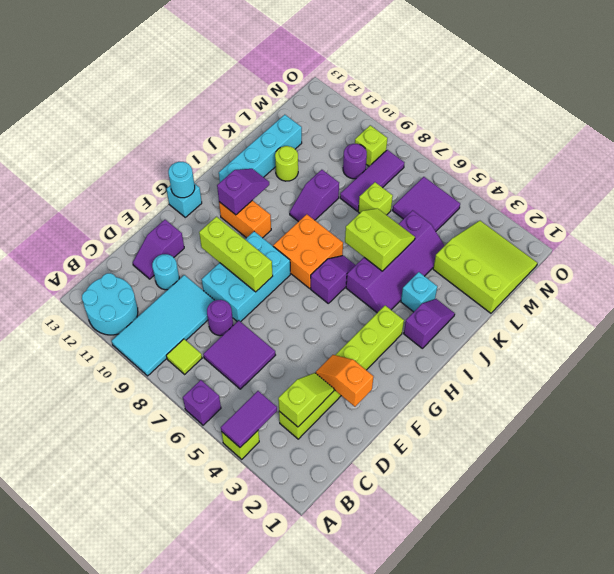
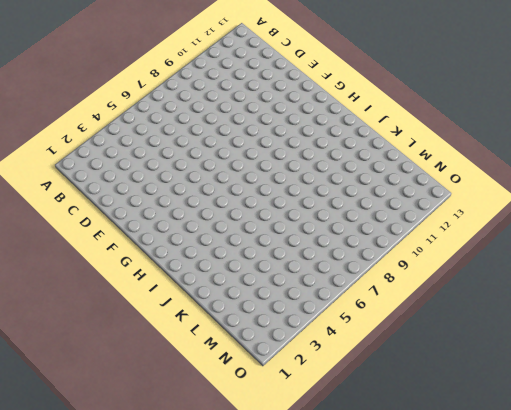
none -> lime 1x1 brick [221,431,259,459]
none -> purple 1x1 brick [183,380,221,425]
none -> cyan 2x4 tile [112,275,215,376]
none -> cyan 2x2 round brick [82,273,138,335]

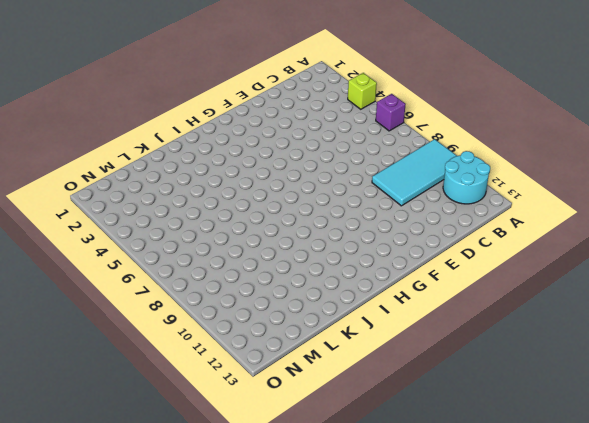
none -> lime 1x1 tile [166,339,202,374]
none -> lime 1x6 brick [279,306,404,439]
none -> purple 2x2 tile [203,320,275,389]
none -> purple 1x1 round brick [207,300,233,336]

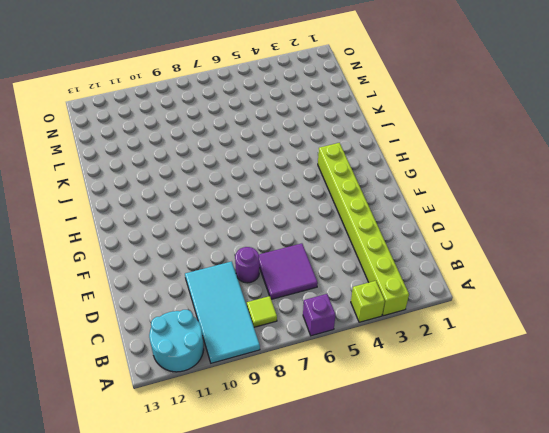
lime 1x8 brick [318,143,409,316] -> lime 1x6 brick [279,306,404,439]
none -> cyan 1x1 round brick [152,254,179,290]
none -> purple 1x2 slope [133,220,184,279]
none -> cyan 2x3 brick [202,231,290,322]
none -> cyan 1x1 brick [166,183,202,217]

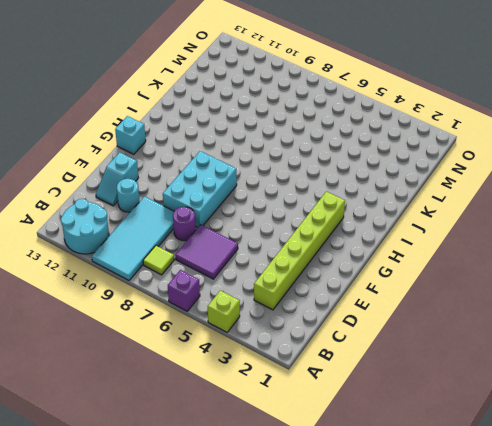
cyan 1x2 slope [96,152,138,206] -> purple 1x2 slope [133,220,184,279]
none -> purple 1x2 slope [311,256,355,303]
none -> orange 2x2 brick [273,214,343,288]
none -> orange 1x2 brick [219,200,271,238]
none -> purple 1x2 slope [404,299,455,348]

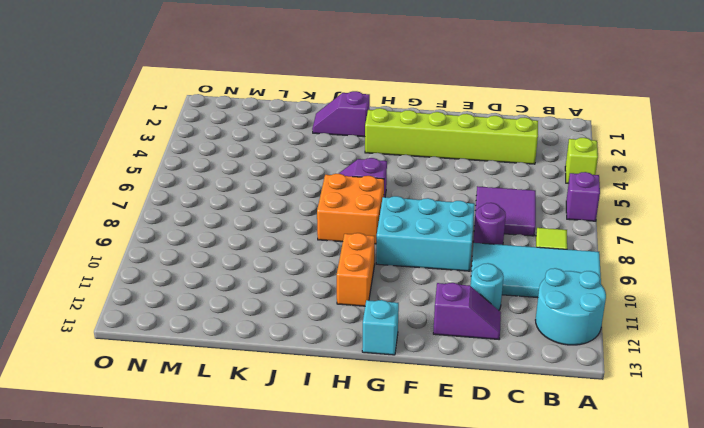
none -> purple 2x4 slope [346,210,445,313]
none -> cyan 1x4 brick [219,115,302,182]
none -> cyan 1x1 brick [401,272,437,312]
none -> purple 1x2 slope [290,170,339,222]

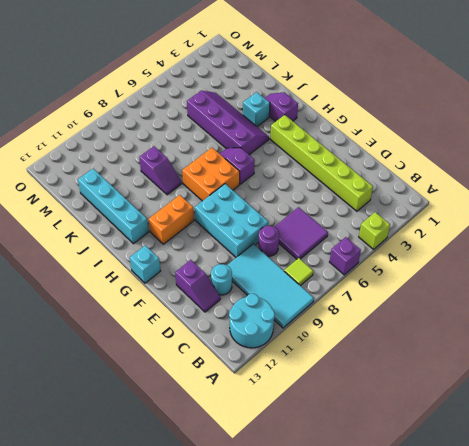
none -> lime 1x1 round brick [275,146,298,181]
none -> lime 3x3 slope [433,221,537,313]
none -> lime 1x1 brick [358,182,393,215]
none -> purple 1x3 tile [340,150,404,211]

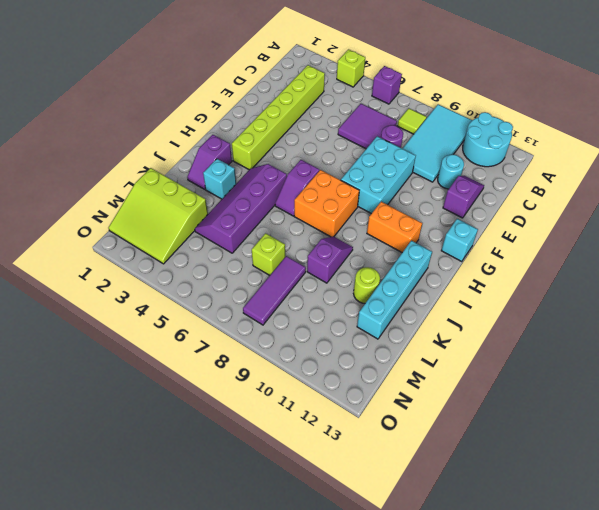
none -> purple 2x2 tile [393,177,460,231]
none -> purple 1x1 round brick [343,144,367,179]
none -> lime 1x1 brick [355,125,387,166]
none -> purple 1x2 tile [221,391,277,447]

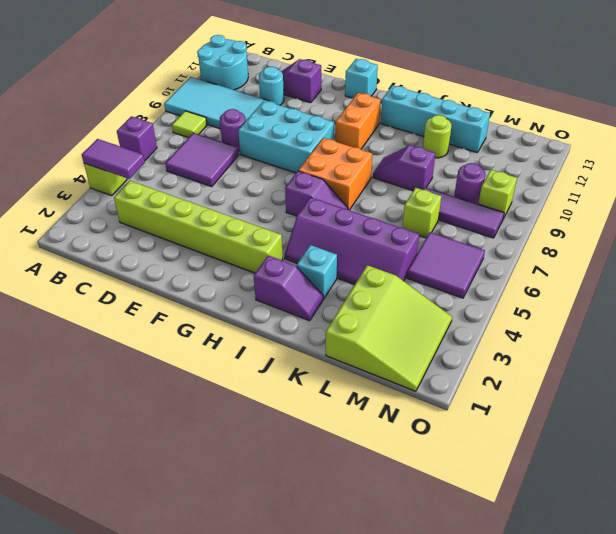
none -> lime 1x2 slope [278,373,334,427]
none -> orange 1x2 slope [316,355,373,407]
none -> lime 1x3 brick [199,217,273,292]
none -> cyan 1x1 round brick [168,162,195,198]

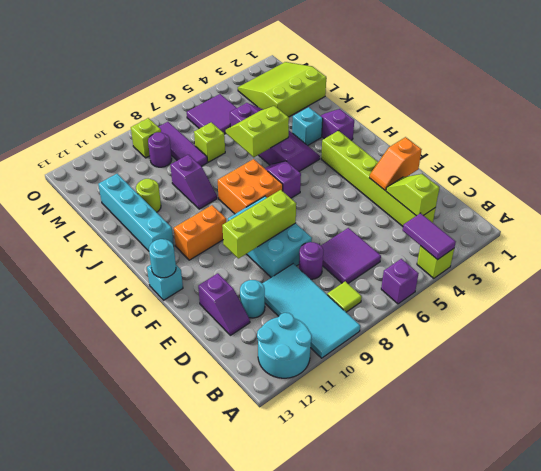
none -> purple 1x2 slope [217,169,269,215]

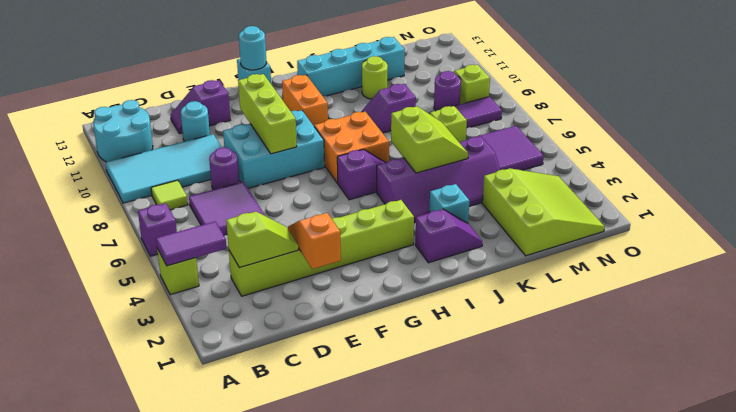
none -> purple 1x2 slope [217,169,269,215]

